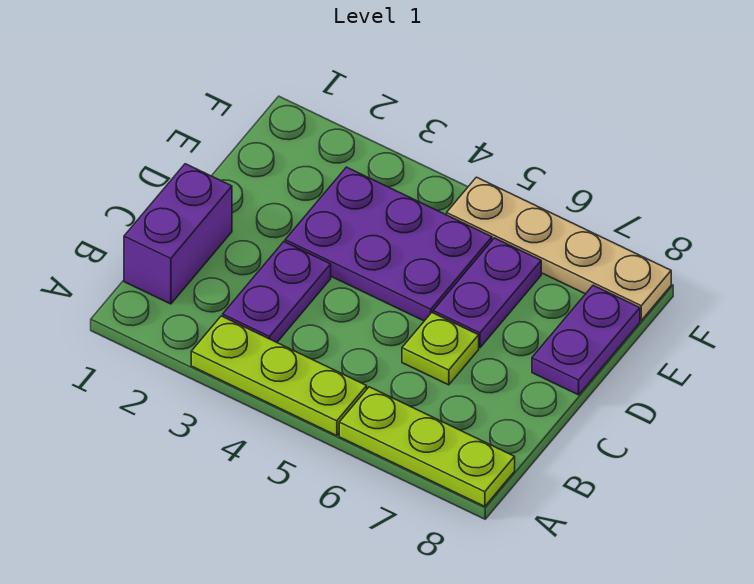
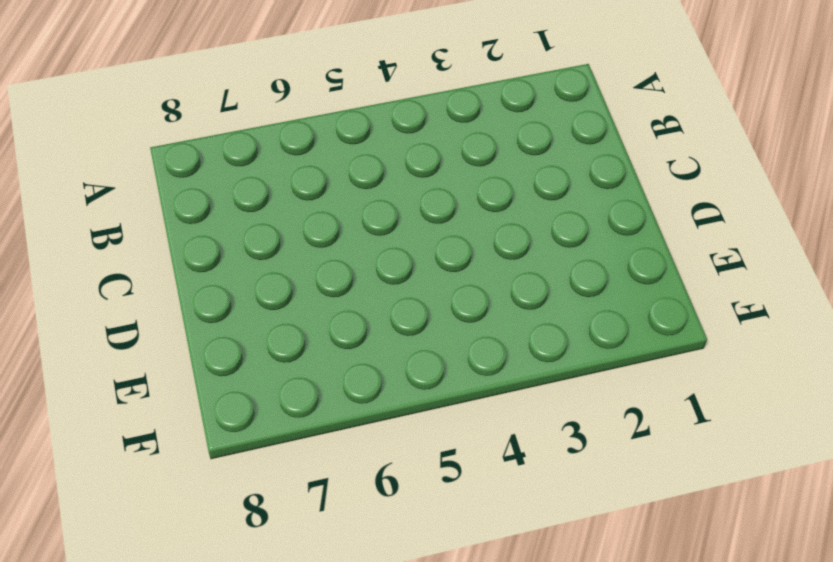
none -> lime 1x3 plate [191,316,367,436]
none -> lime 1x3 plate [339,387,515,507]

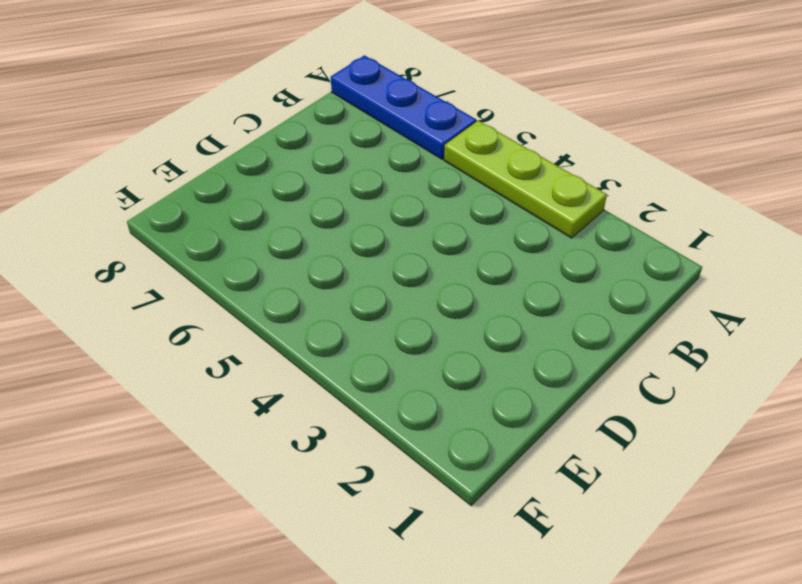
blue 1x3 plate [331,55,476,159] -> lime 1x3 plate [339,387,515,507]
none -> purple 1x2 brick [124,164,232,304]
none -> purple 1x2 plate [223,242,331,342]

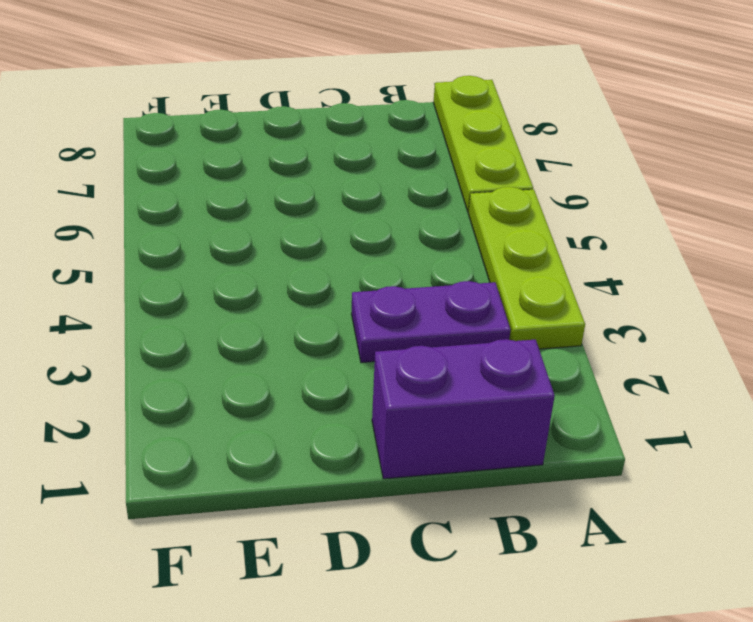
none -> lime 1x1 plate [402,313,479,385]
none -> purple 2x3 plate [285,167,492,321]

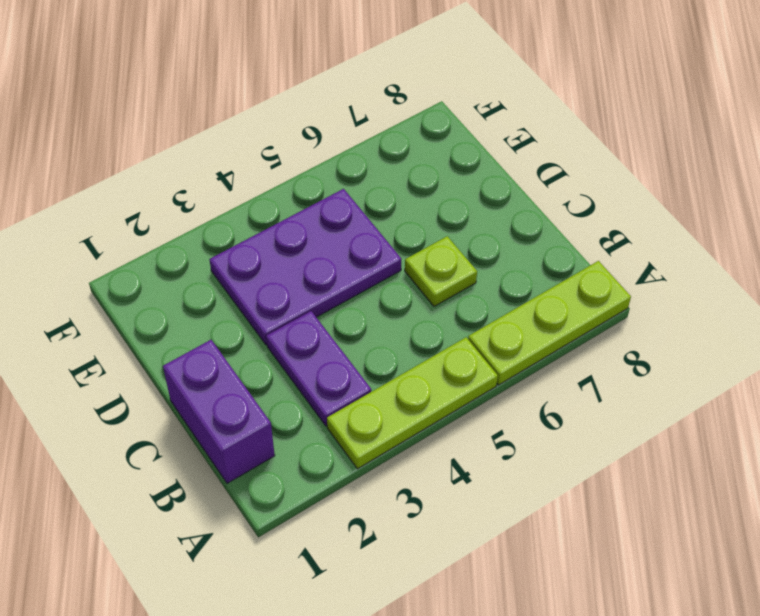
none -> purple 1x2 plate [433,238,541,348]
none -> purple 1x2 plate [532,285,640,395]

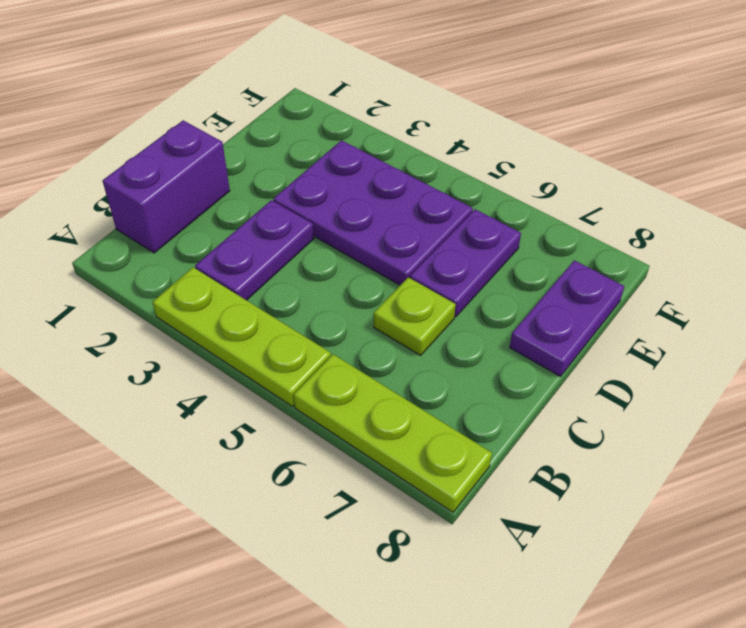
none -> tan 1x4 plate [447,177,671,320]

